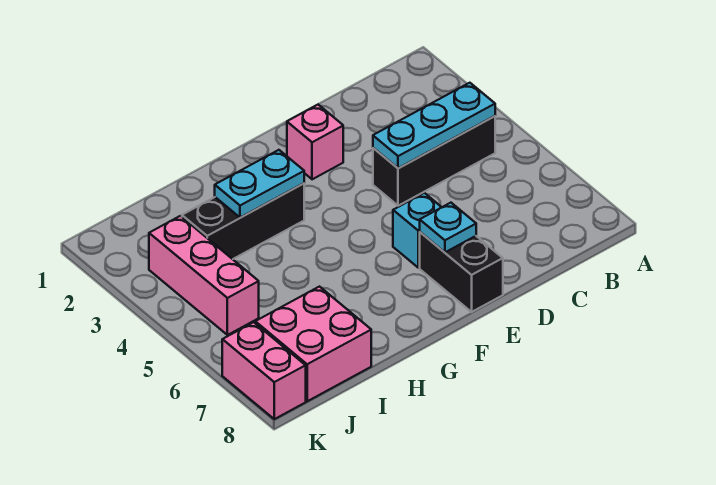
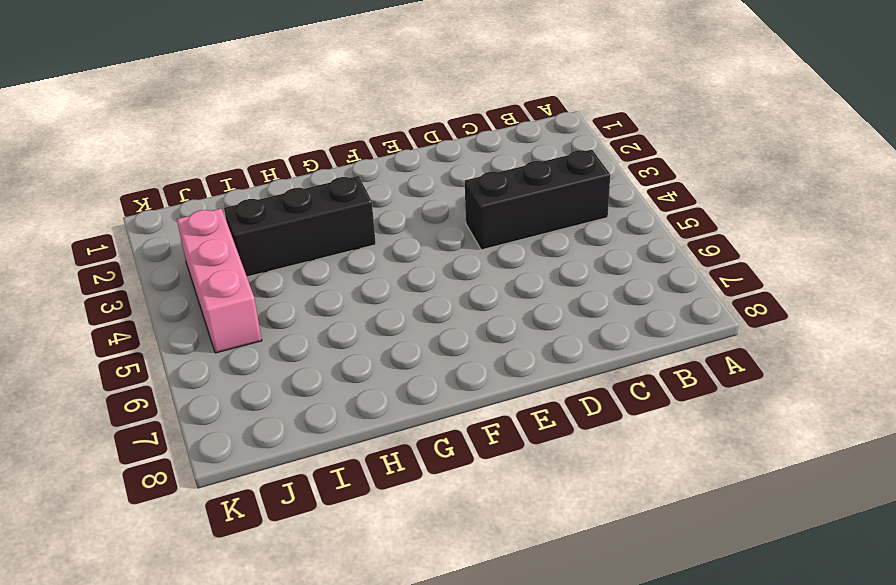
none -> pink 1x1 brick [287,105,343,179]
none -> cyan 1x1 brick [393,193,442,268]

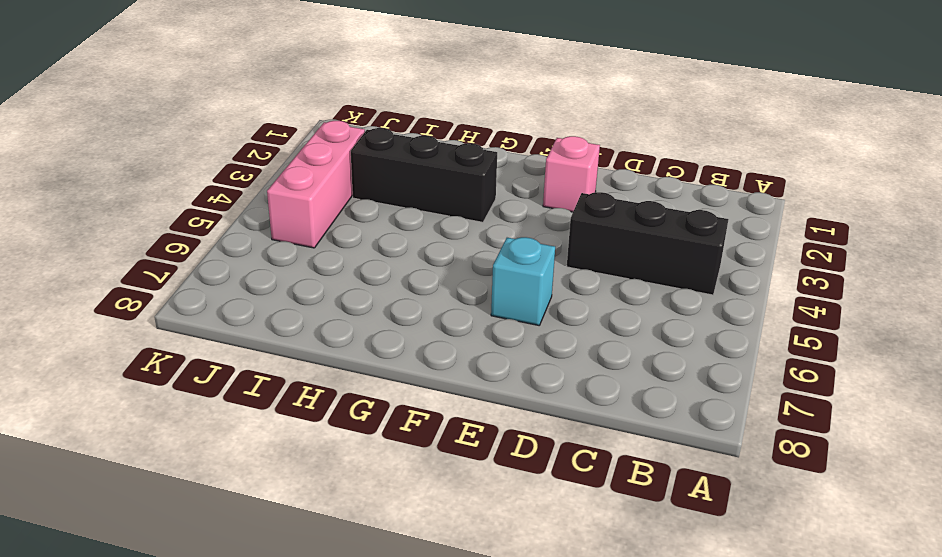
none -> black 1x2 brick [420,232,503,312]
none -> pink 2x2 brick [255,287,371,401]

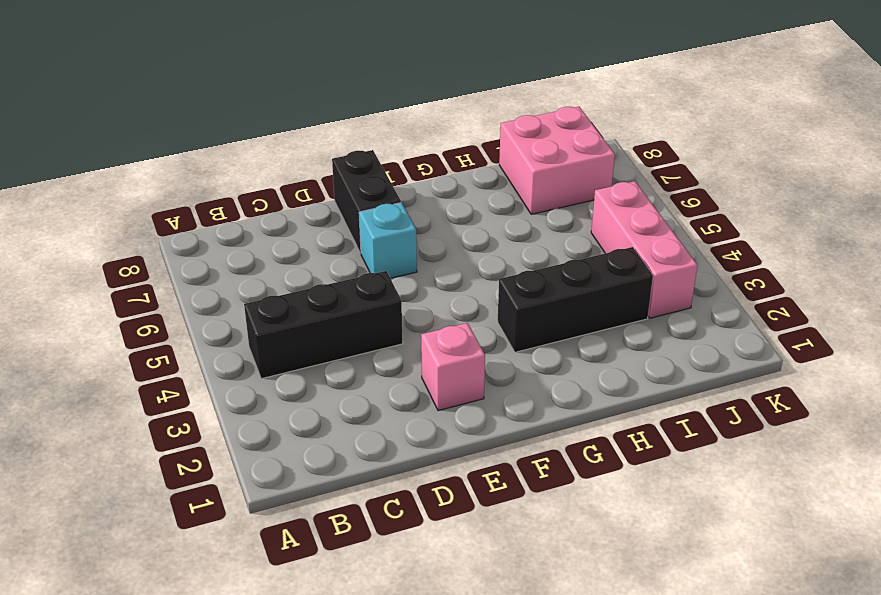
none -> pink 1x2 brick [222,322,306,419]
none -> cyan 1x3 plate [373,83,495,168]

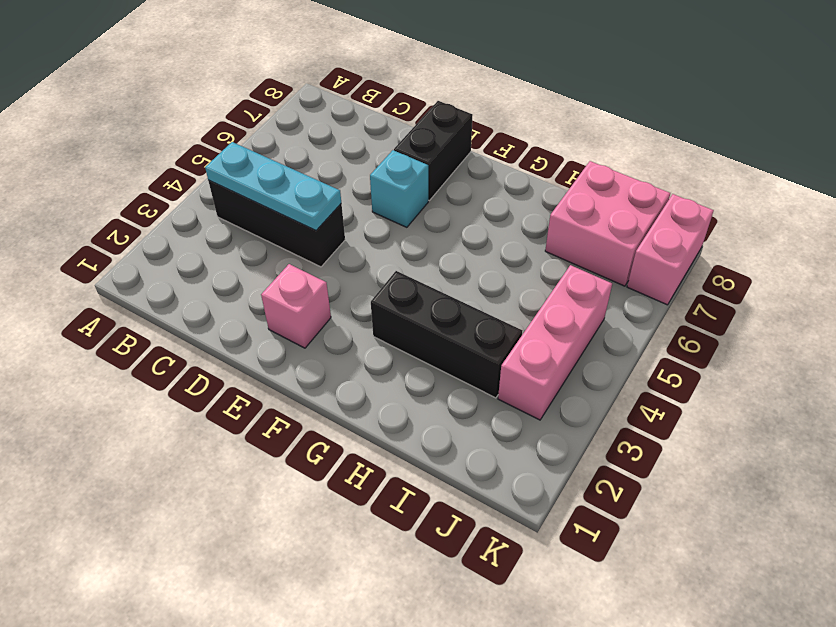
none -> cyan 1x1 plate [420,203,476,252]
none -> cyan 1x2 plate [215,150,304,218]

